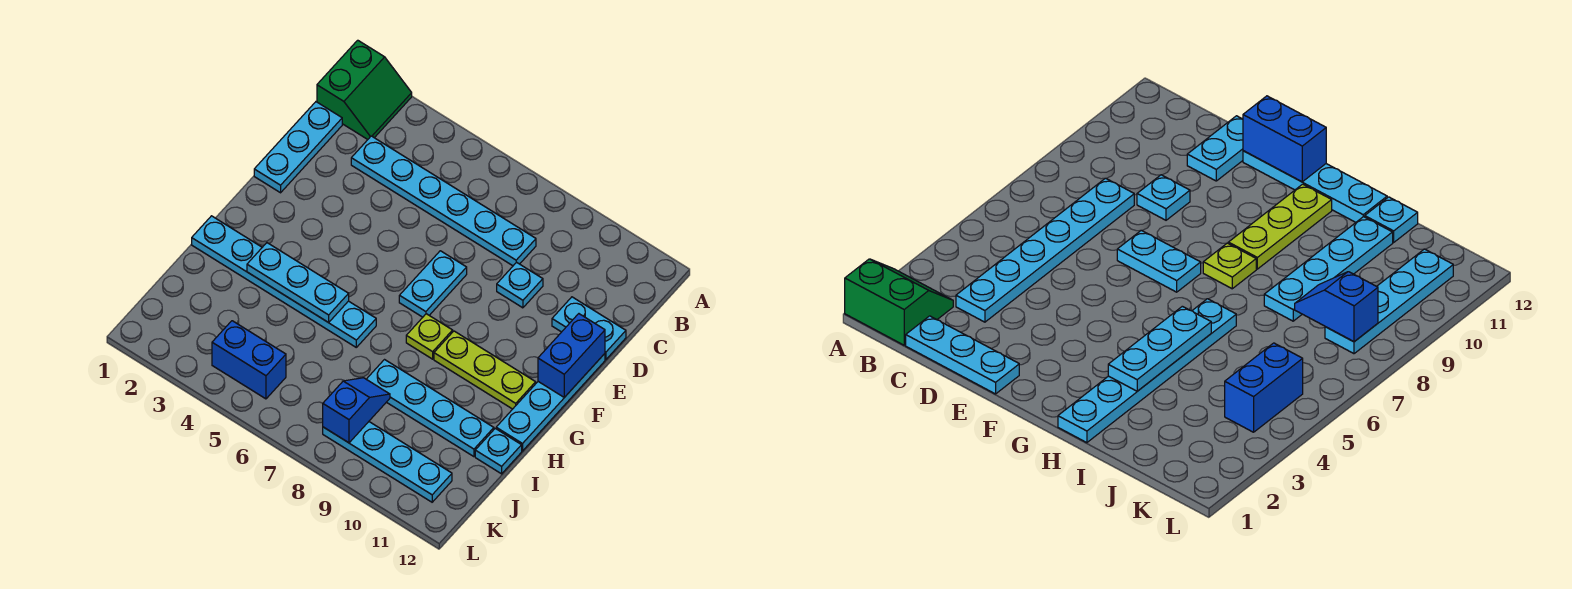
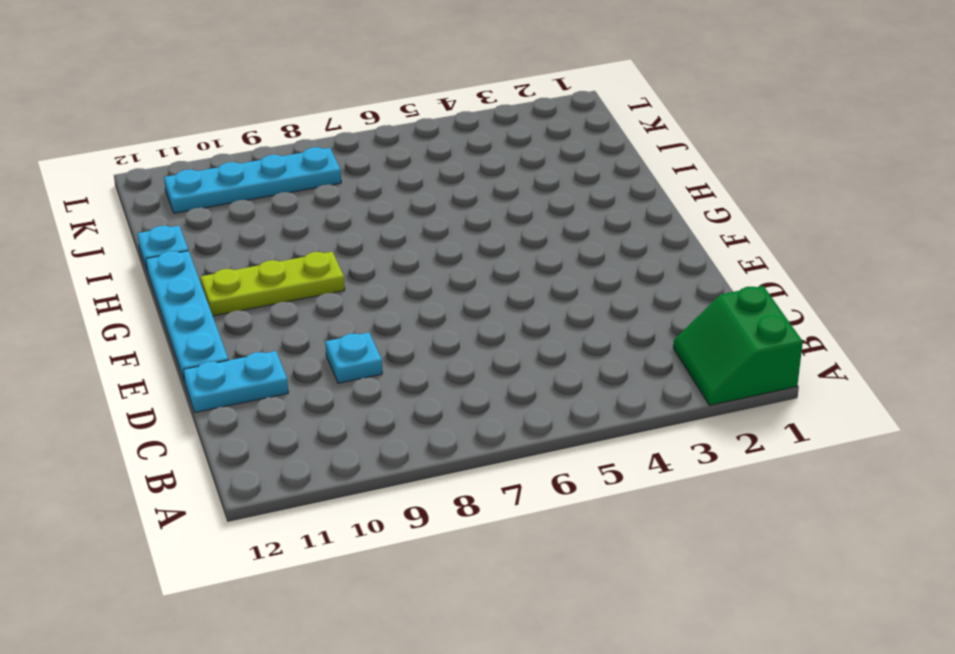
none -> cyan 1x3 plate [254,102,342,193]
none -> cyan 1x6 plate [351,136,536,266]
none -> cyan 1x2 plate [399,251,467,317]

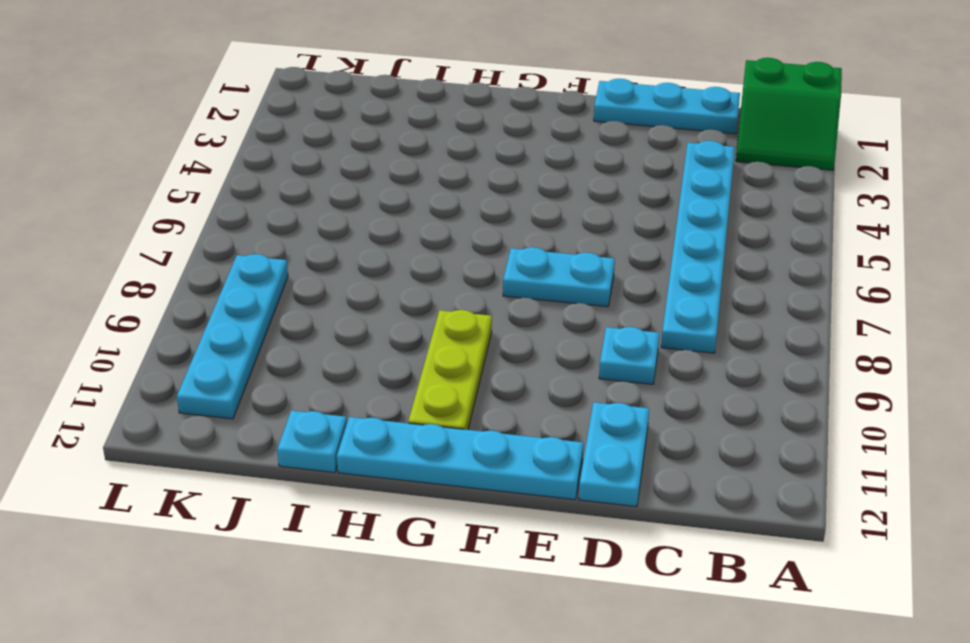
none -> lime 1x1 plate [406,314,453,359]
none -> cyan 1x6 plate [192,216,376,347]
none -> cyan 1x4 plate [366,360,494,457]

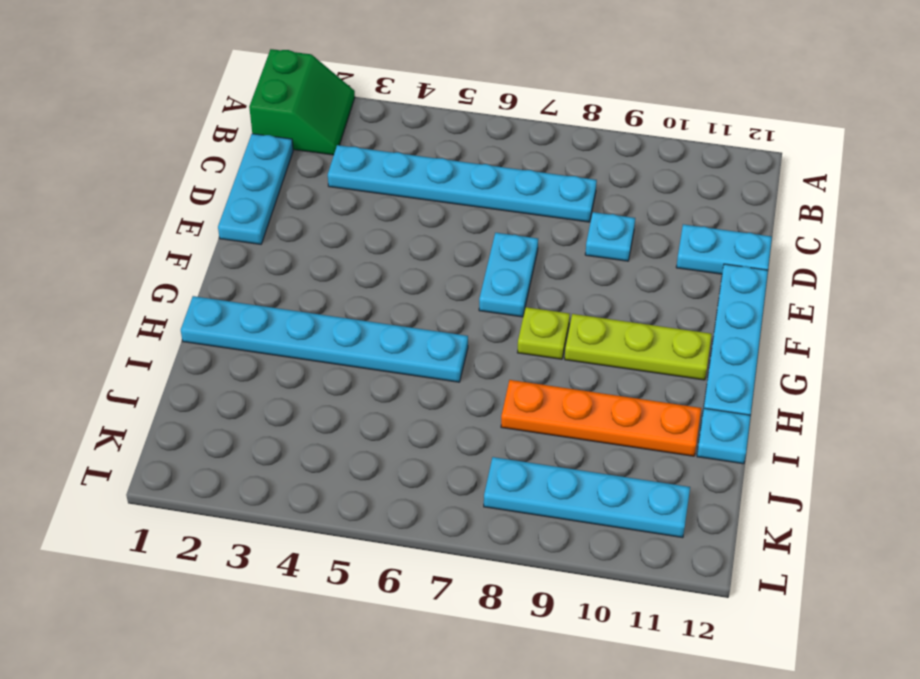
orange 1x4 plate [501,380,701,456] -> cyan 1x4 plate [366,360,494,457]
none -> blue 1x2 brick [212,321,286,399]
none -> blue 1x2 brick [538,314,605,397]
none -> cyan 1x3 plate [247,243,349,323]

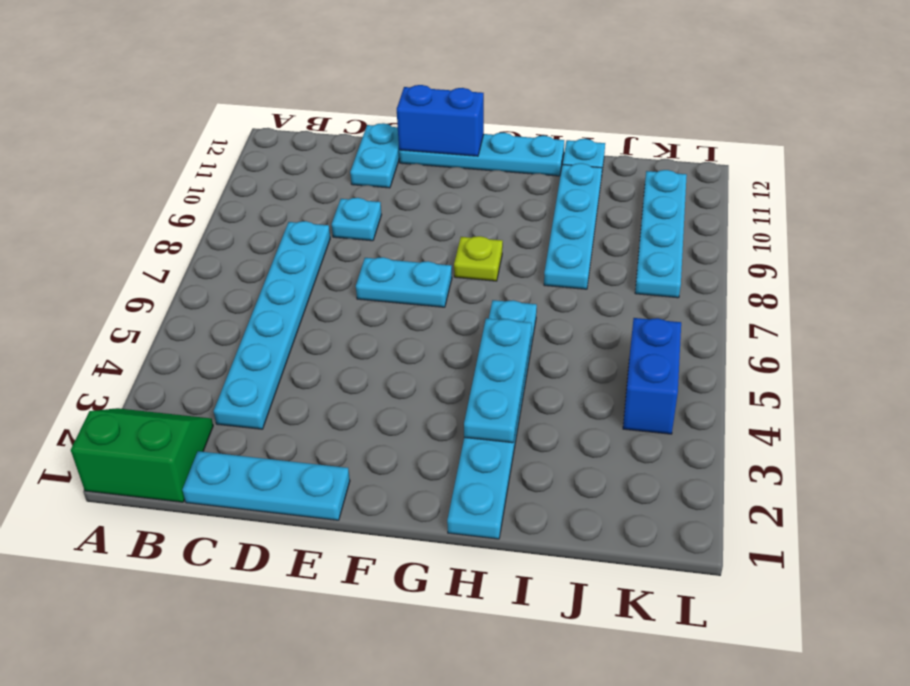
none -> lime 1x3 plate [434,331,536,409]
none -> blue 1x2 slope [323,378,390,443]

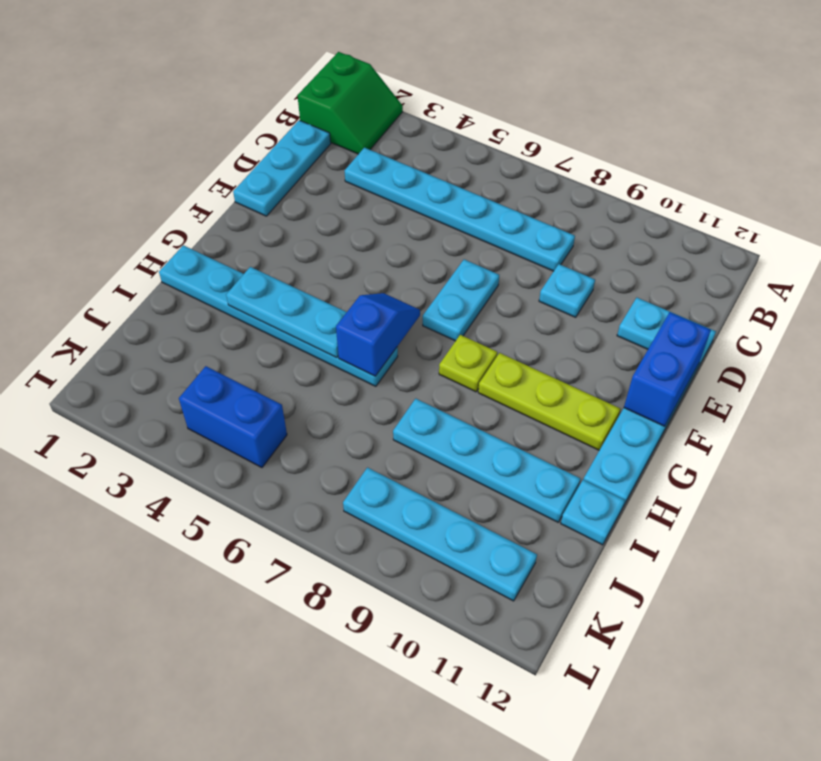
blue 1x2 slope [336,293,420,376] -> blue 1x2 slope moved to [323,378,390,443]

